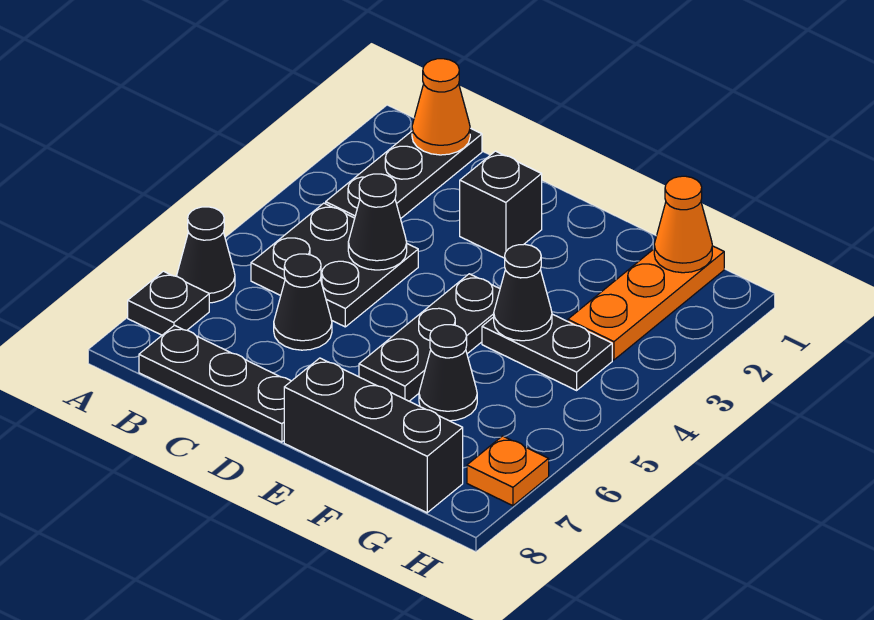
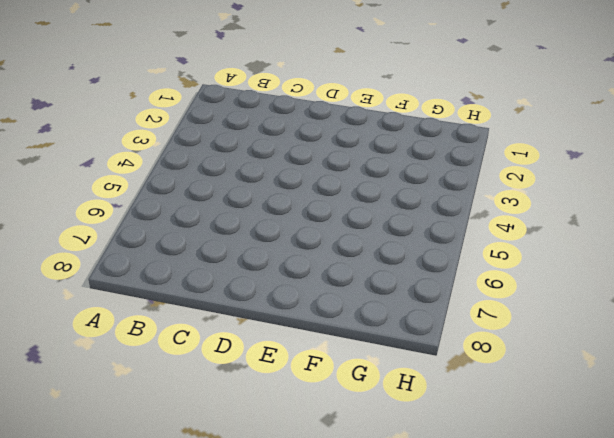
none -> black 1x1 cone [177,207,235,303]
none -> black 1x1 plate [128,271,209,335]
none -> black 1x3 plate [326,128,482,219]

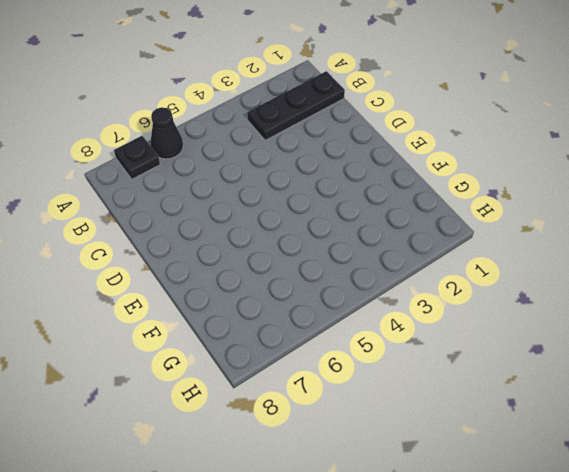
none -> black 2x2 plate [251,203,418,327]
none -> black 1x3 plate [139,325,291,442]
none -> black 1x1 cone [274,254,332,350]

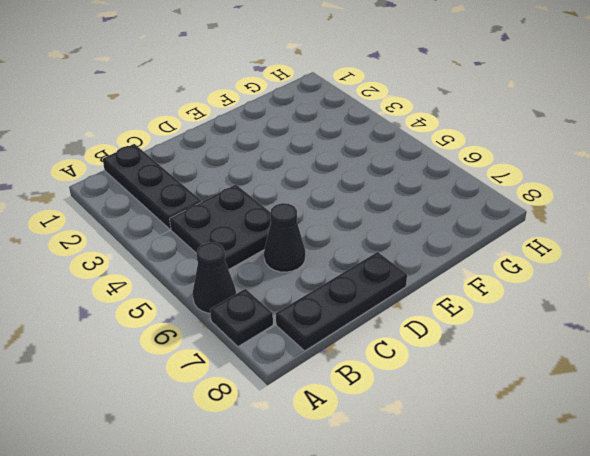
none -> black 1x1 brick [460,151,542,258]
none -> black 1x3 plate [359,274,500,401]
none -> black 1x3 brick [284,358,463,513]

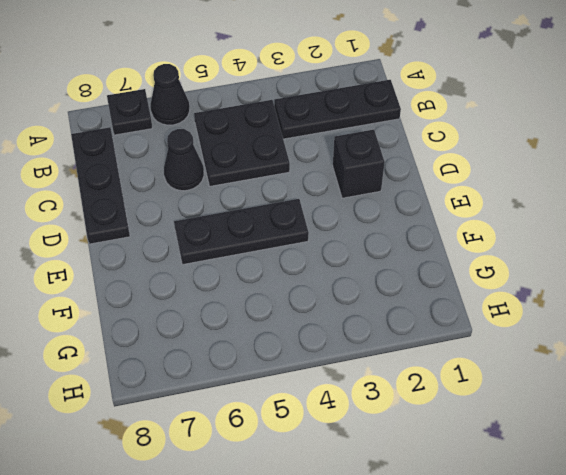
none -> black 1x3 brick [284,358,463,513]
none -> black 1x2 plate [482,314,612,390]
none -> black 1x1 cone [419,325,477,421]

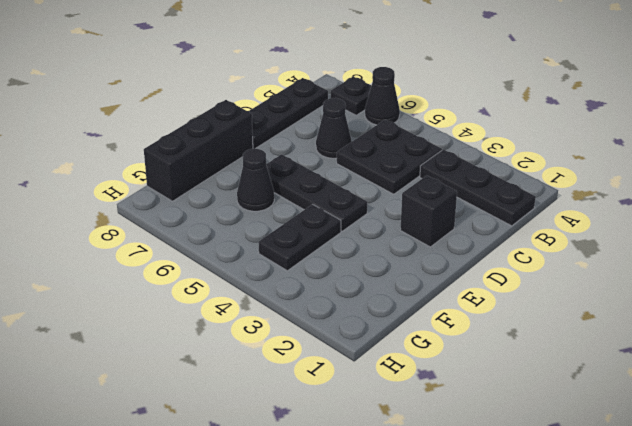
none -> orange 1x3 plate [568,246,724,360]
none -> orange 1x1 plate [467,436,549,506]
none -> orange 1x1 cone [412,59,470,155]

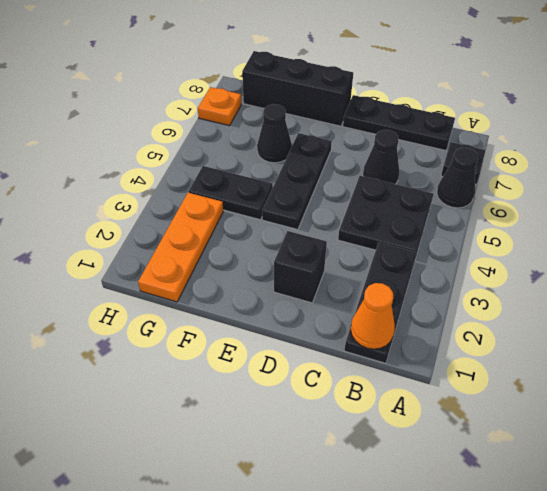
none -> black 1x1 cone [348,174,407,270]
none -> black 1x1 cone [494,244,552,341]
none -> orange 1x1 cone [654,176,712,273]

